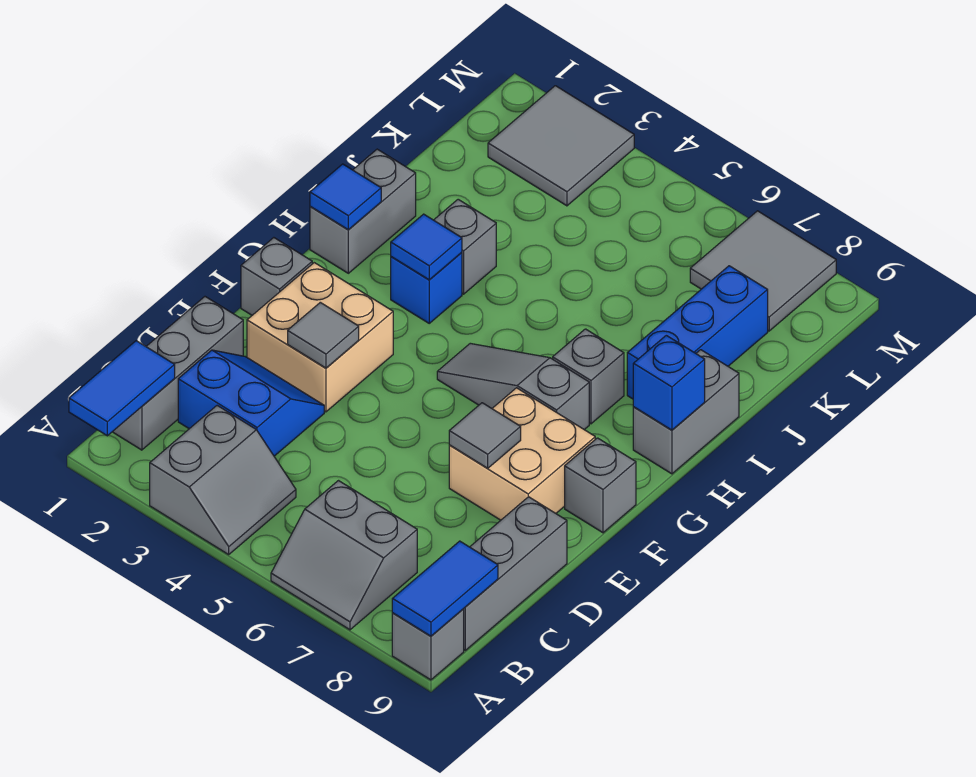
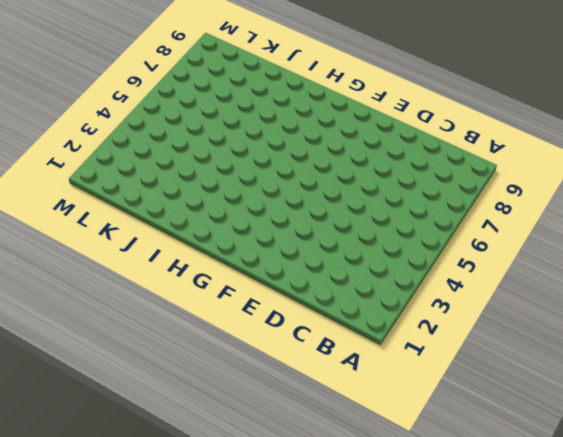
none -> grey 2x2 slope [150,406,296,554]
none -> grey 2x2 slope [271,481,417,630]
none -> grey 1x1 brick [392,609,464,680]

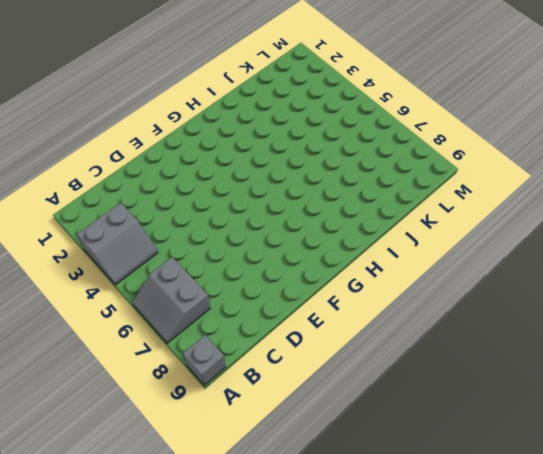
none -> grey 1x3 brick [113,297,243,450]
none -> grey 1x3 brick [464,497,567,650]
none -> blue 2x2 slope [178,350,324,456]

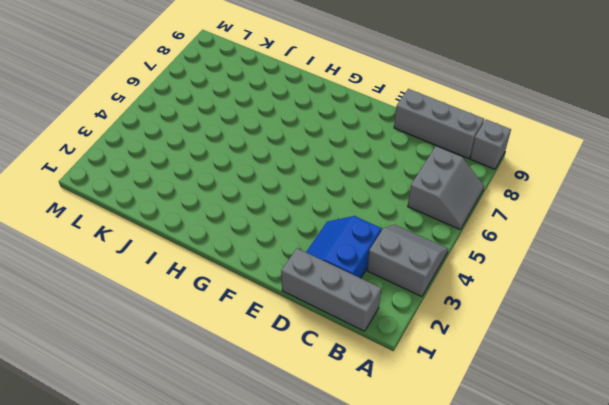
none -> tan 2x2 brick [247,263,393,412]
none -> tan 2x2 brick [449,388,595,520]
none -> grey 1x1 brick [241,238,312,315]

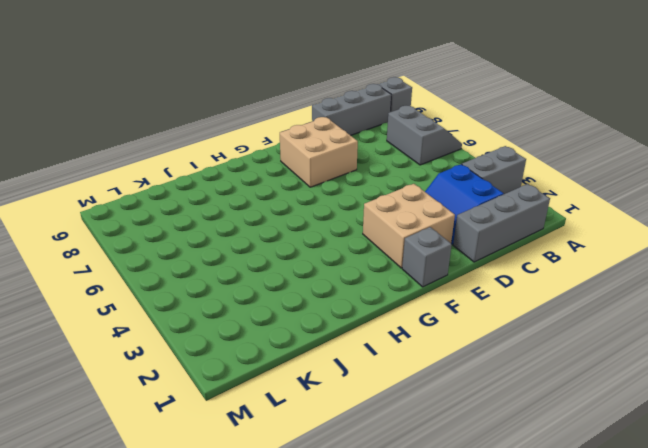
none -> grey 1x1 brick [565,438,636,533]
none -> grey 1x3 slope [437,343,589,430]
none -> grey 1x2 brick [310,149,416,273]

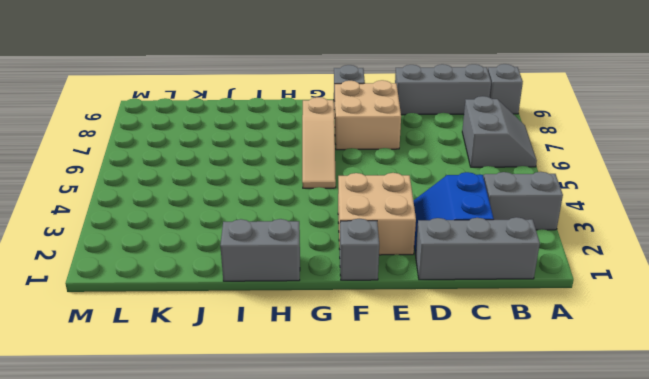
tan 1x3 slope [302,97,336,188] -> grey 1x3 slope [437,343,589,430]
none -> blue 1x1 brick [391,252,462,323]
none -> grey 1x1 brick [553,329,624,424]
none -> grey 1x2 brick [633,350,739,474]

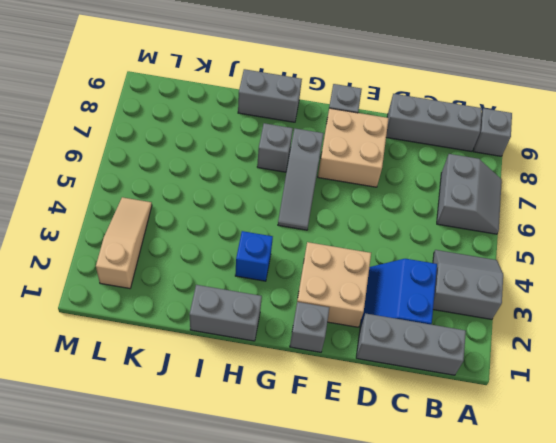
tan 1x3 slope [96,197,152,288] -> grey 2x2 tile [488,86,634,206]
none -> grey 1x1 brick [434,199,496,294]
none -> blue 1x3 brick [627,266,768,399]
none -> grey 2x2 tile [690,211,836,331]

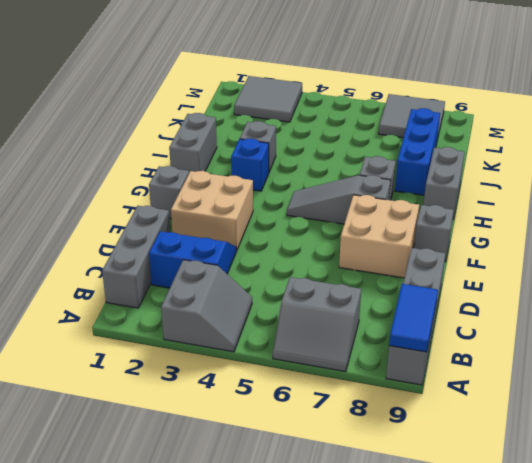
none -> blue 1x2 tile [69,341,175,436]
none -> grey 1x1 tile [288,302,359,368]
none -> grey 1x1 tile [449,403,521,468]

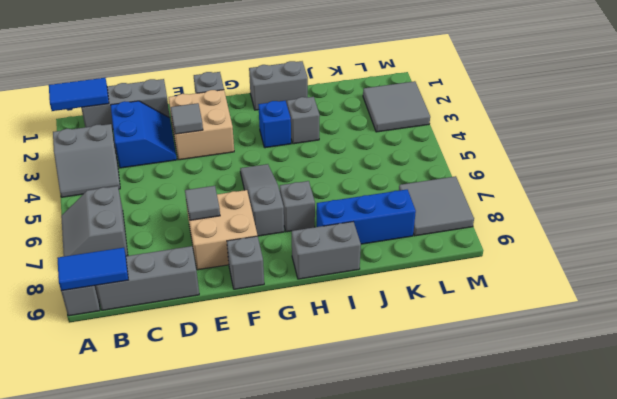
none -> blue 1x1 tile [310,164,381,230]
none -> blue 1x1 tile [391,214,462,280]
none -> blue 1x1 brick [633,335,705,430]

